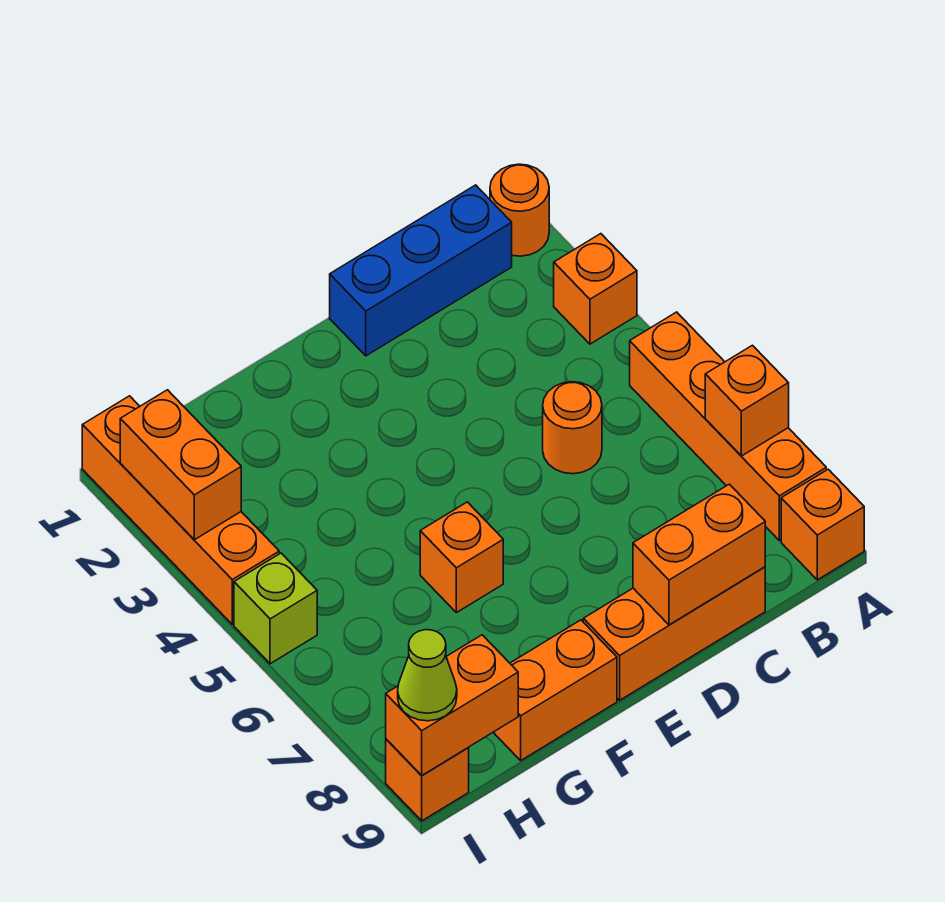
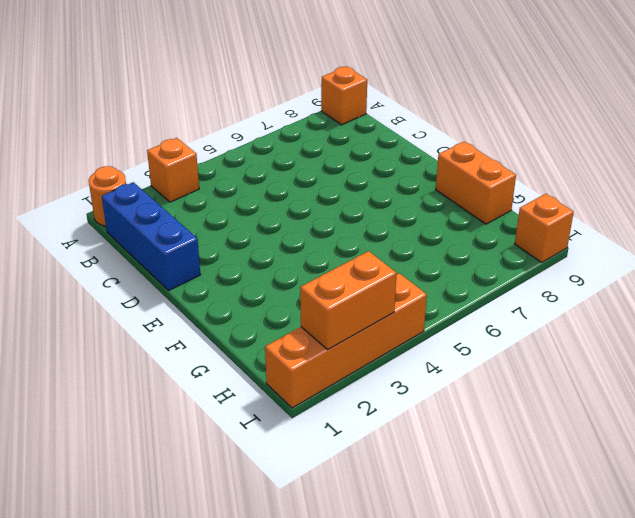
none -> orange 1x4 brick [630,312,826,541]
none -> orange 1x1 round brick [543,382,602,474]
none -> orange 1x3 brick [583,567,765,700]

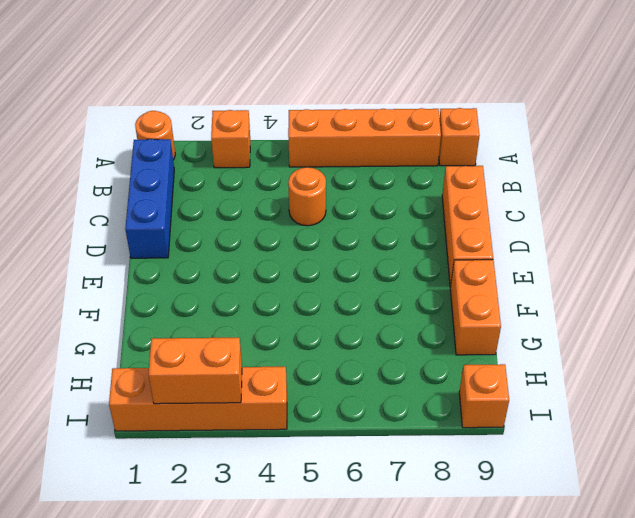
none -> orange 1x1 brick [420,502,503,613]
none -> lime 1x1 brick [234,553,317,664]
none -> orange 1x1 brick [705,345,789,456]

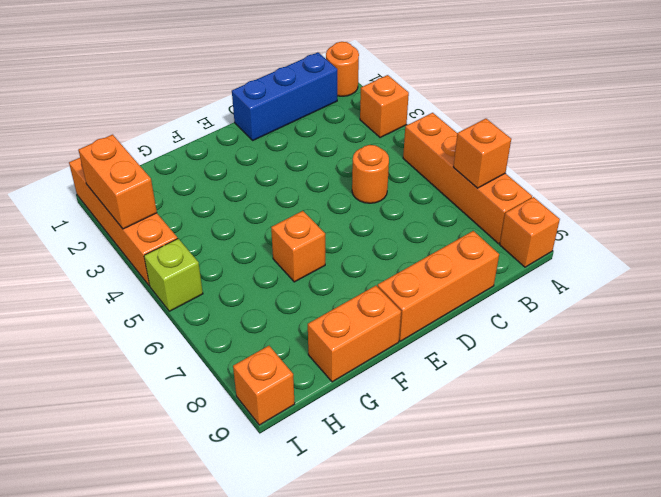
none -> orange 1x2 brick [633,484,765,625]
none -> orange 1x2 brick [386,635,518,776]
none -> lime 1x1 cone [398,630,457,721]

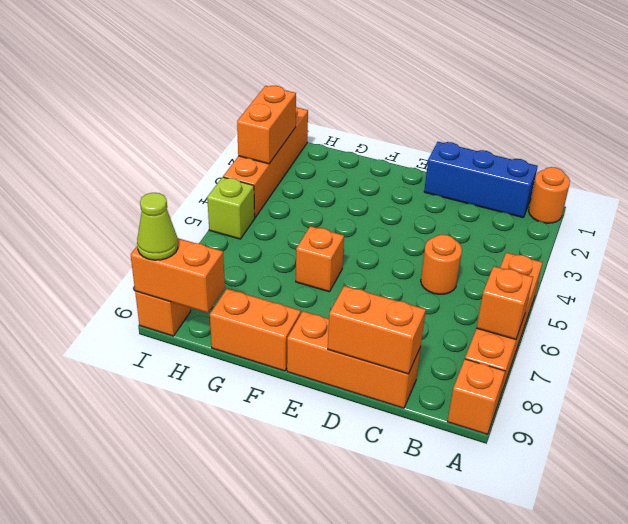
none -> orange 1x1 brick [554,234,637,344]

